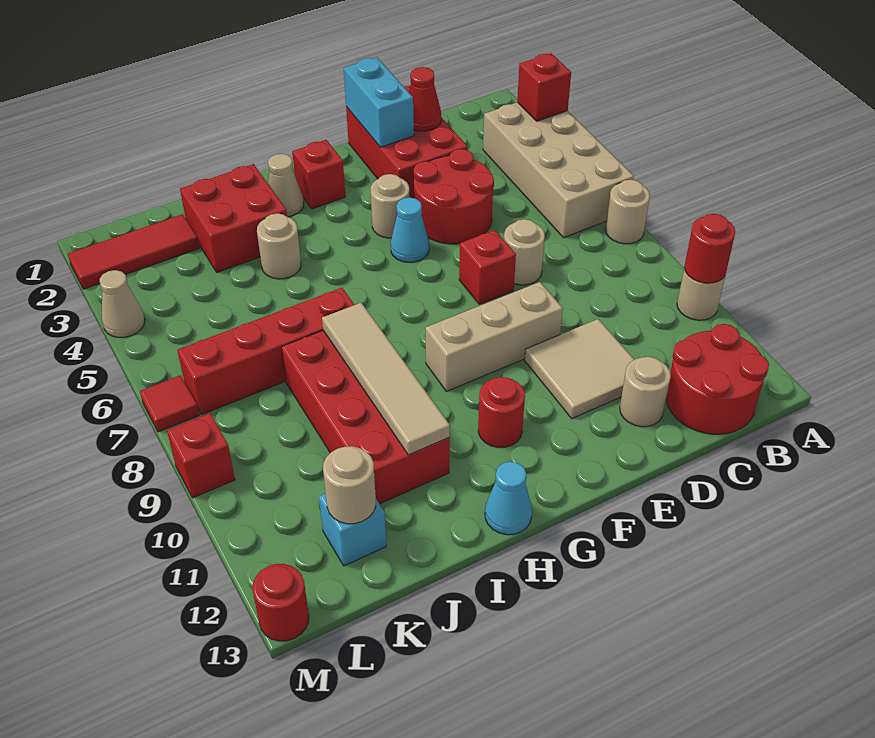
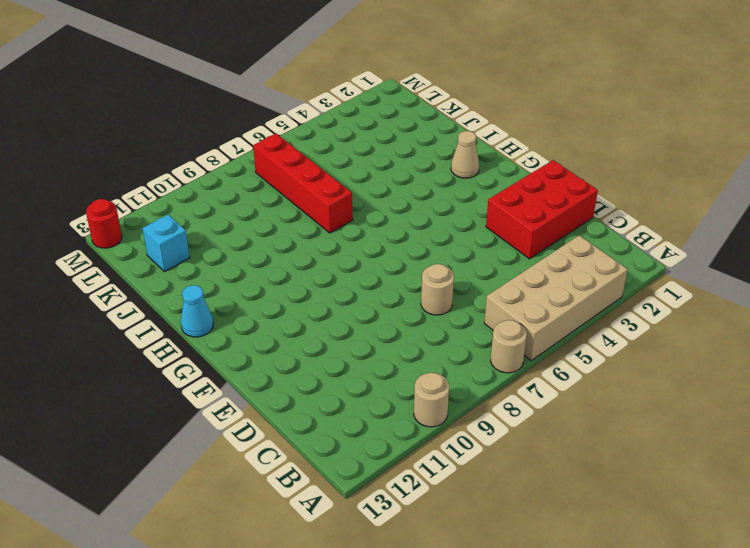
none -> red 2x2 round brick [666,324,769,434]
none -> red 2x2 round brick [414,149,494,244]
none -> tan 2x2 tile [525,319,634,418]
none -> tan 1x1 round brick [620,357,671,427]

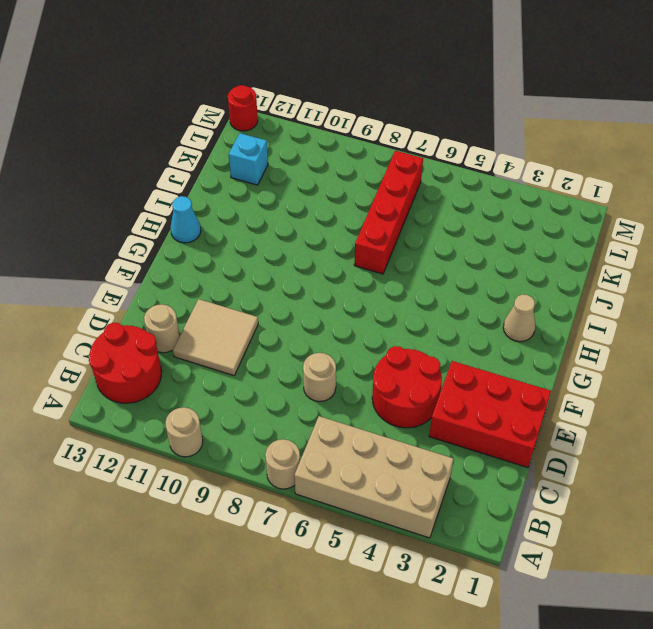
none -> red 1x1 brick [459,230,516,304]
none -> tan 1x3 brick [425,282,563,391]
none -> tan 1x1 round brick [371,174,409,238]
none -> cyan 1x1 cone [391,197,429,262]

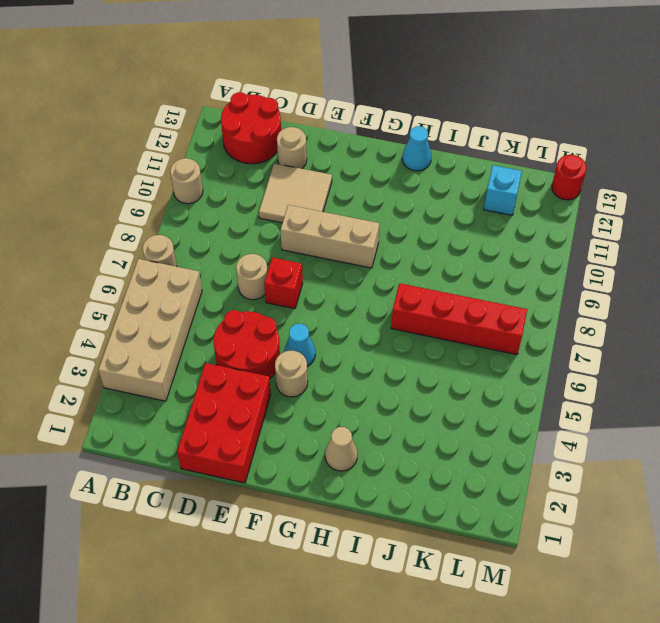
none -> red 1x1 brick [292,140,345,209]
none -> red 1x1 round brick [478,377,525,448]
none -> red 2x2 brick [180,164,287,272]
none -> tan 1x1 round brick [257,213,301,279]

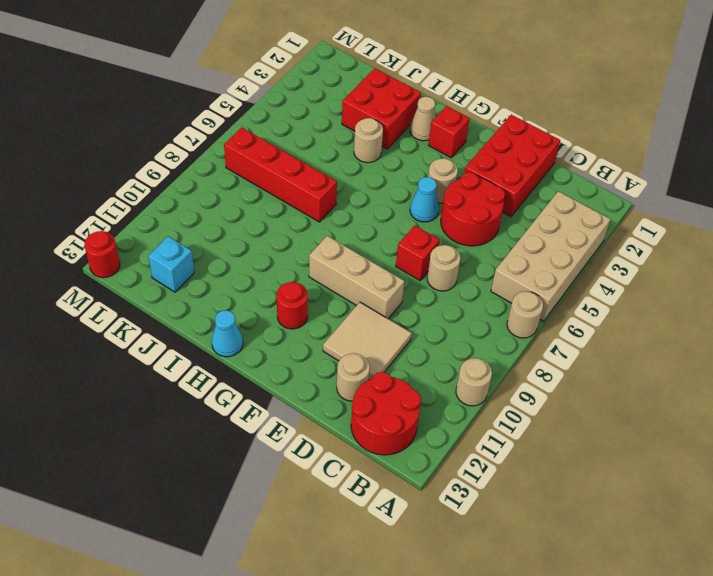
none -> red 2x4 brick [281,331,450,504]
none -> red 1x3 tile [68,214,199,289]
none -> tan 1x1 cone [100,270,145,337]
none -> red 1x1 tile [140,375,199,432]

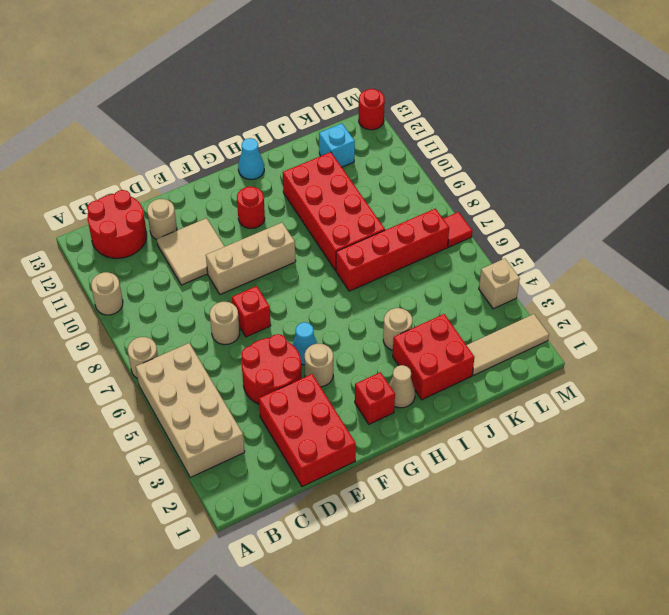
tan 1x3 tile [467,314,549,375] -> red 1x3 tile [68,214,199,289]
tan 1x1 brick [479,258,520,309] -> tan 1x1 cone [100,270,145,337]
none -> red 1x1 brick [167,413,235,498]
none -> red 1x1 brick [517,53,571,121]
none -> red 1x1 round brick [684,214,735,283]
none -> red 1x1 cone [409,67,441,131]

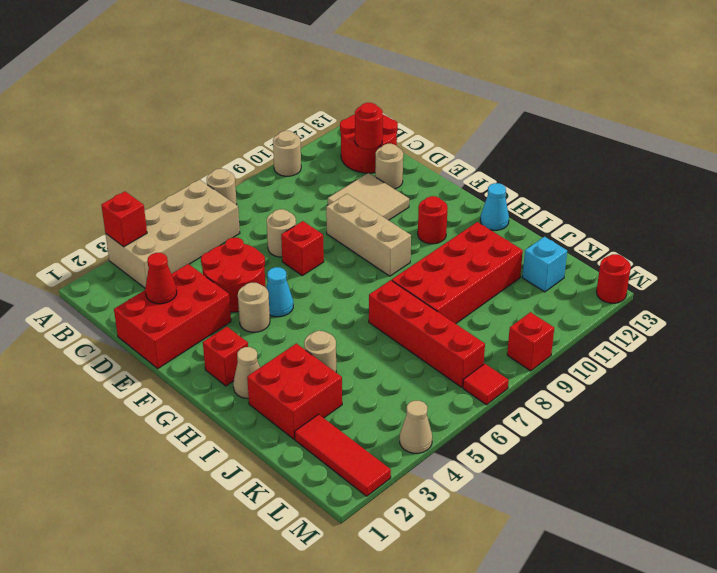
red 1x1 round brick [355,103,383,149] -> red 1x1 round brick moved to [684,214,735,283]
none -> cyan 1x2 brick [344,57,414,147]
none -> tan 1x4 tile [322,303,450,455]
none -> tan 1x1 round brick [323,446,376,524]

